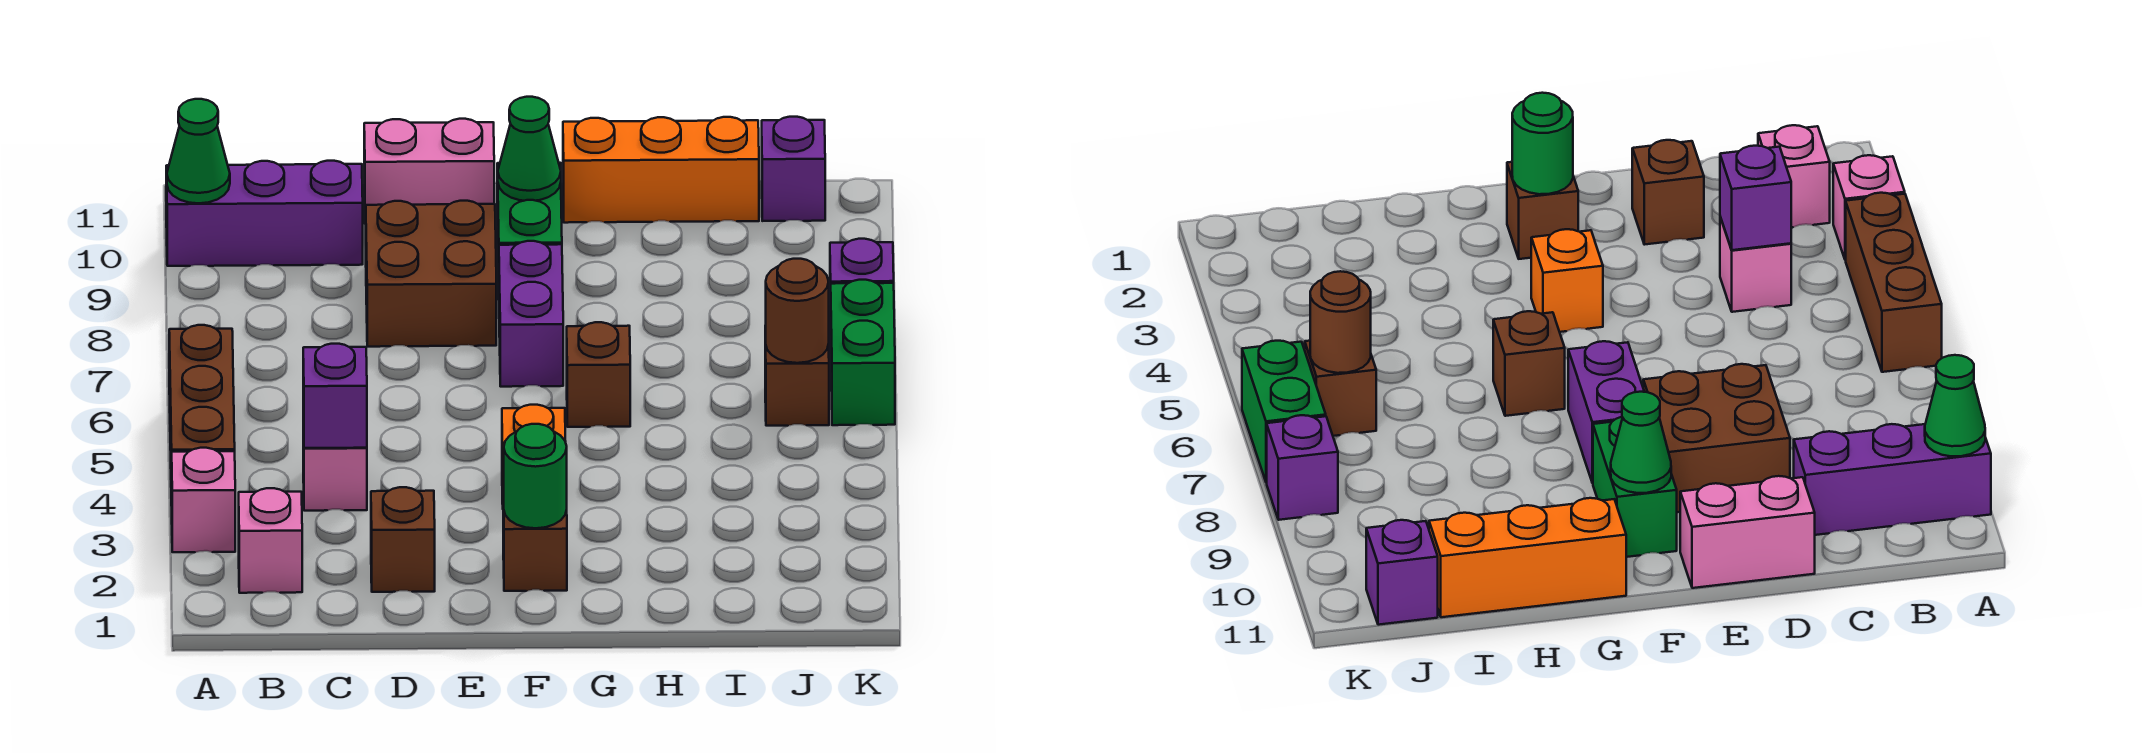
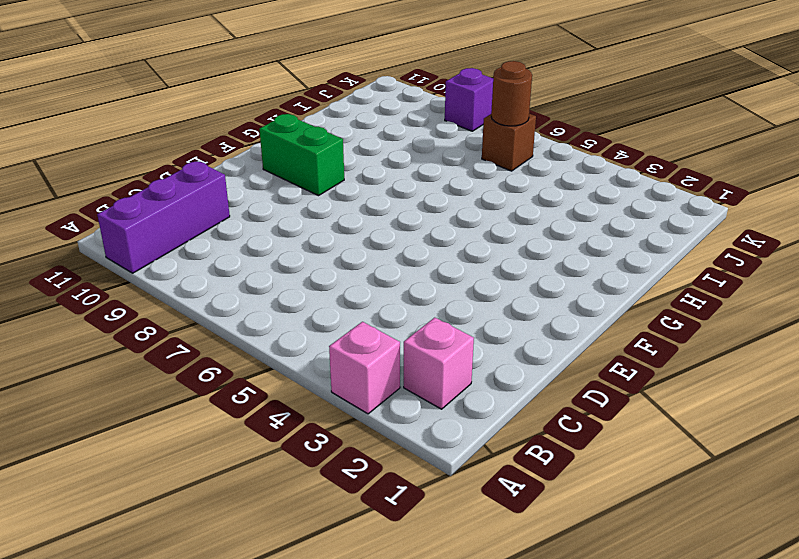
none -> brown 1x3 brick [169,325,235,506]
none -> pink 1x1 brick [303,421,367,511]
none -> brown 1x1 brick [371,487,435,592]

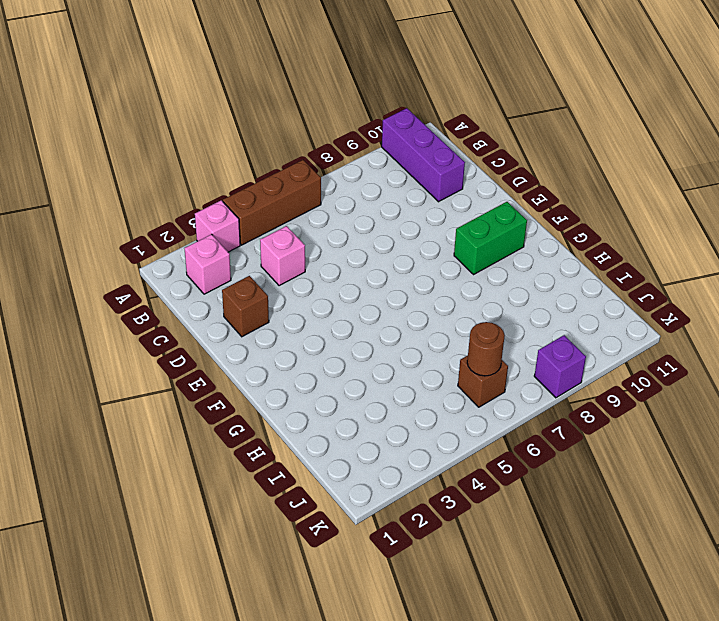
none -> brown 2x2 brick [366,201,496,347]
none -> pink 1x2 brick [364,119,494,224]
none -> brown 1x1 brick [503,491,567,591]

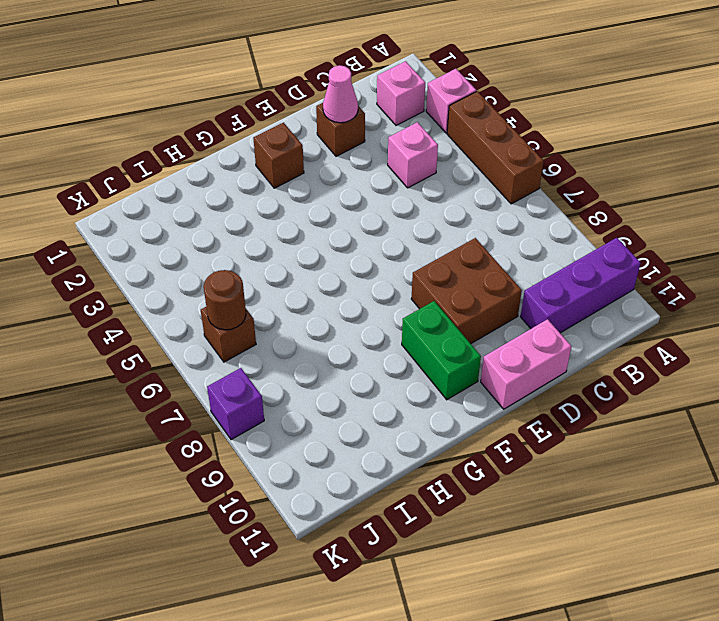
pink 1x1 cone [323,65,358,123] -> none
none -> orange 1x1 brick [502,405,566,504]
none -> purple 1x2 brick [499,241,563,387]
none -> brown 1x1 brick [567,322,630,427]

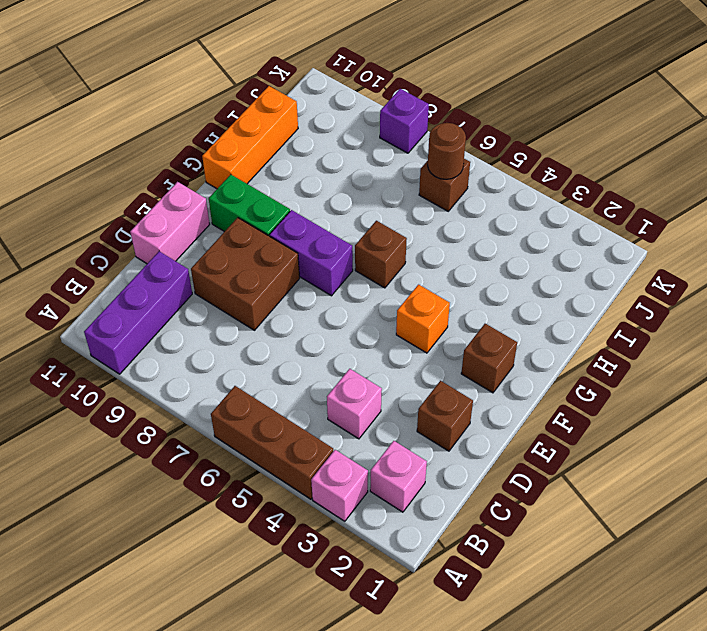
none -> purple 1x1 brick [762,117,825,221]
none -> green 1x2 brick [831,280,895,425]
none -> green 1x1 cone [167,99,230,203]

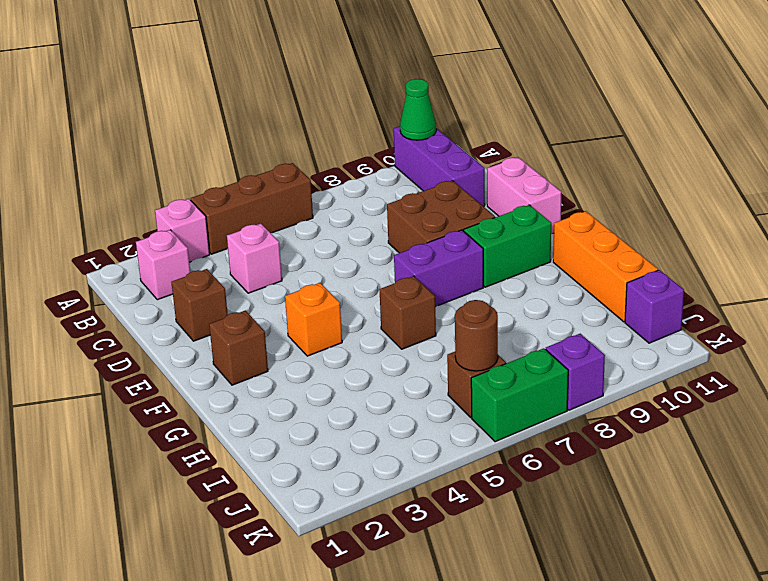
none -> purple 1x1 brick [303,344,367,448]
none -> green 1x1 round brick [504,424,567,528]
none -> green 1x1 cone [498,97,561,201]

